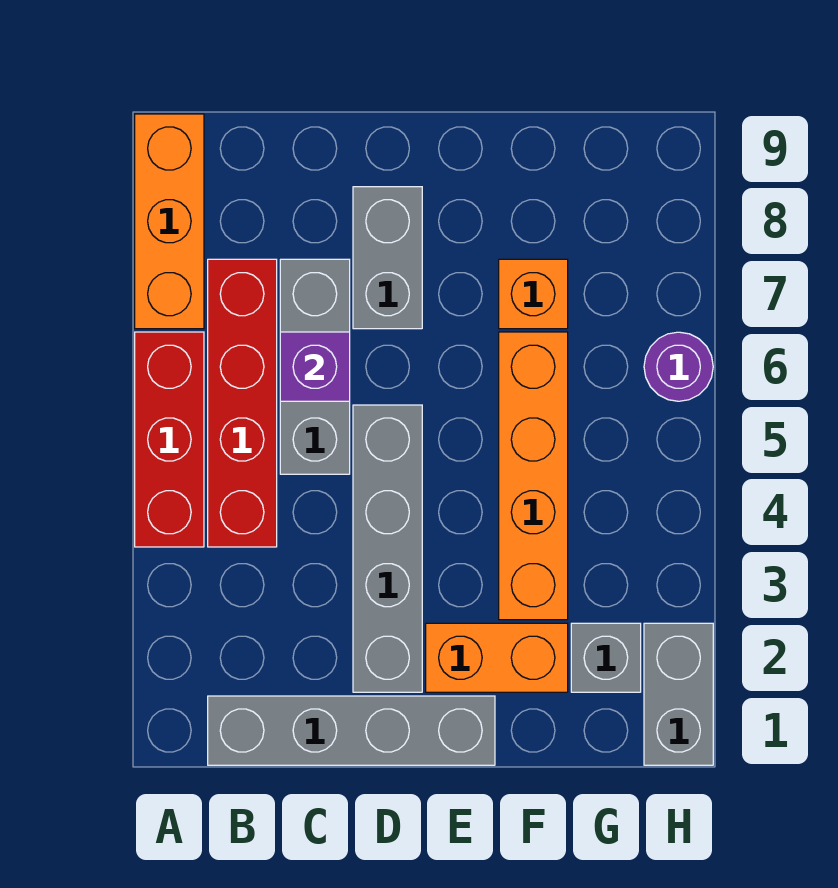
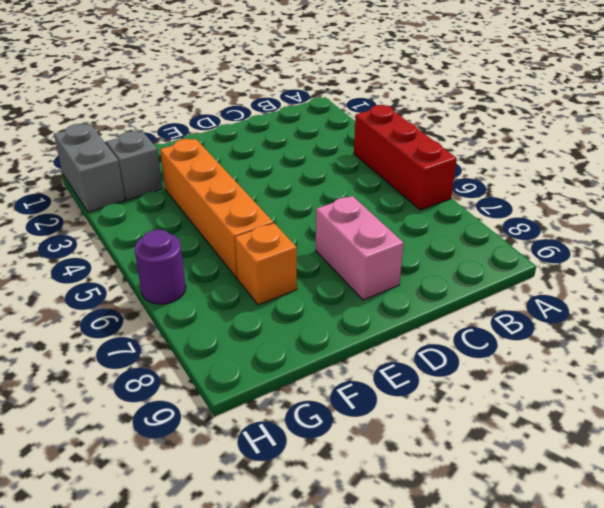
pink 1x2 brick [316,196,404,300] -> grey 1x2 brick [353,187,422,329]
none -> orange 1x3 brick [135,114,204,329]
none -> grey 1x4 brick [208,696,495,765]
none -> red 1x4 brick [208,259,277,547]

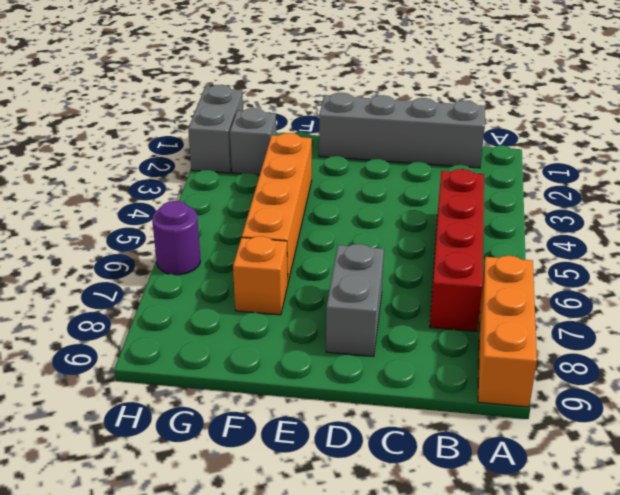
none -> red 1x3 brick [135,332,204,547]
none -> grey 1x3 brick [280,259,350,474]
none -> grey 1x4 brick [353,405,422,692]

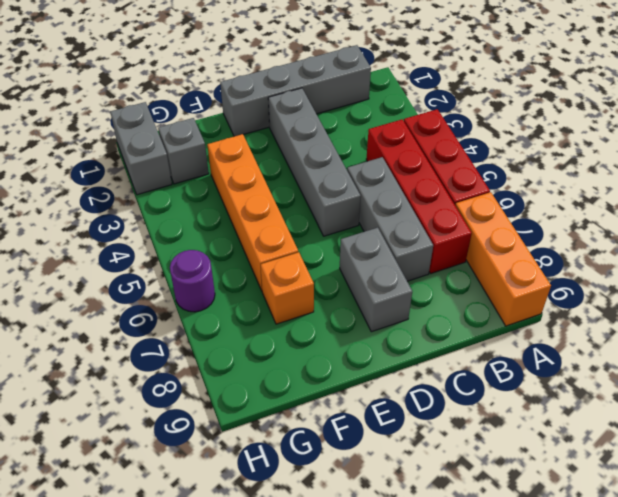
none -> orange 1x2 brick [426,623,568,692]
none -> purple 1x1 brick [280,332,350,401]

